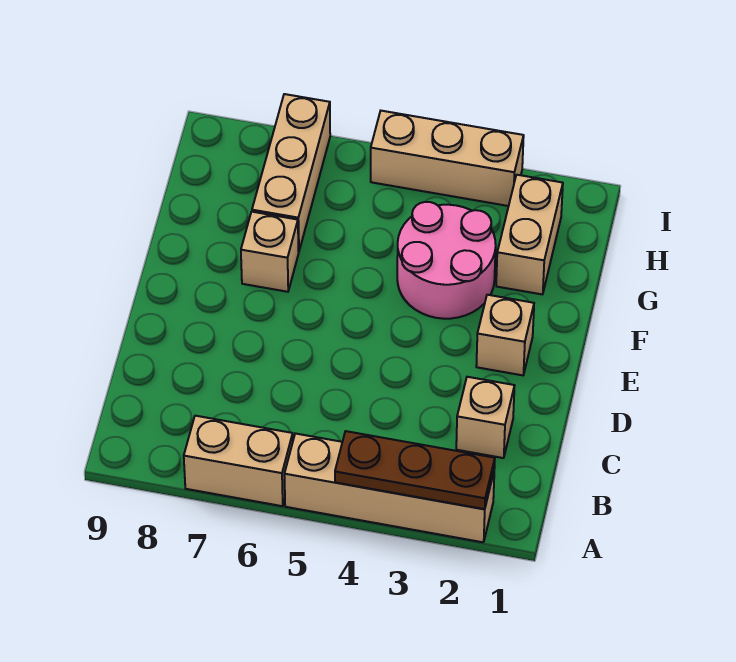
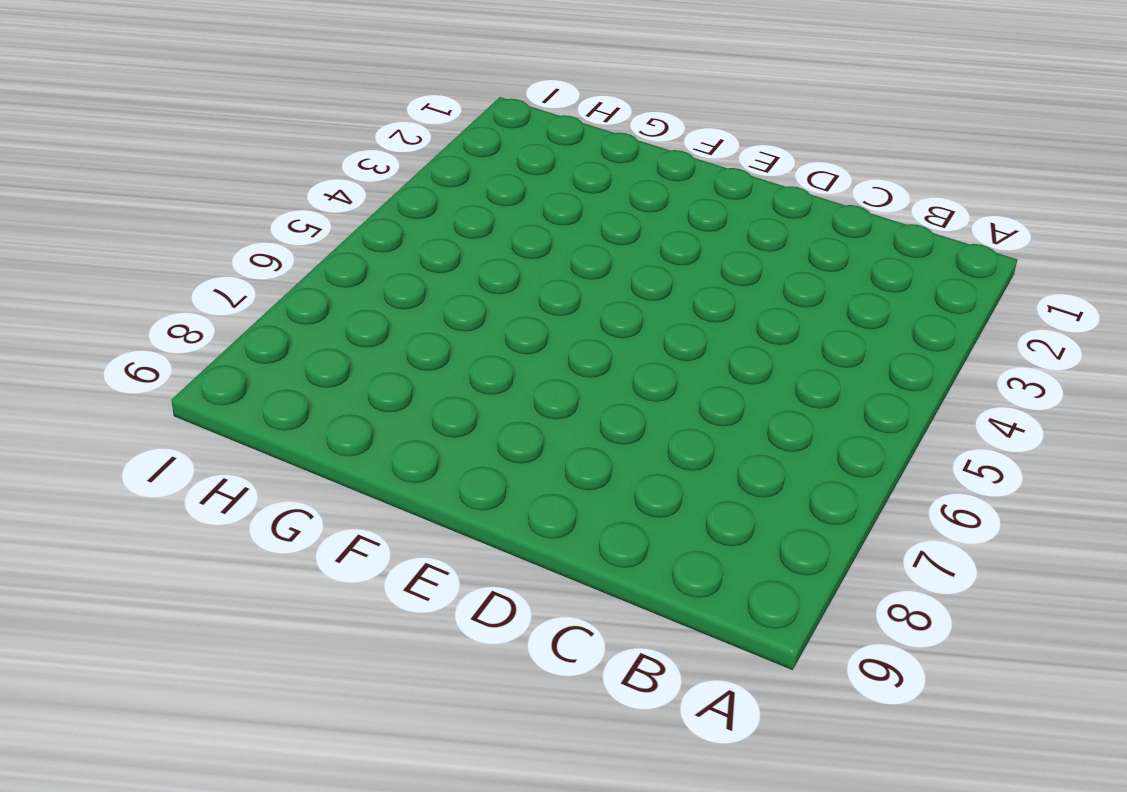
none -> tan 1x4 brick [284,433,494,542]
none -> tan 1x2 brick [184,416,293,506]

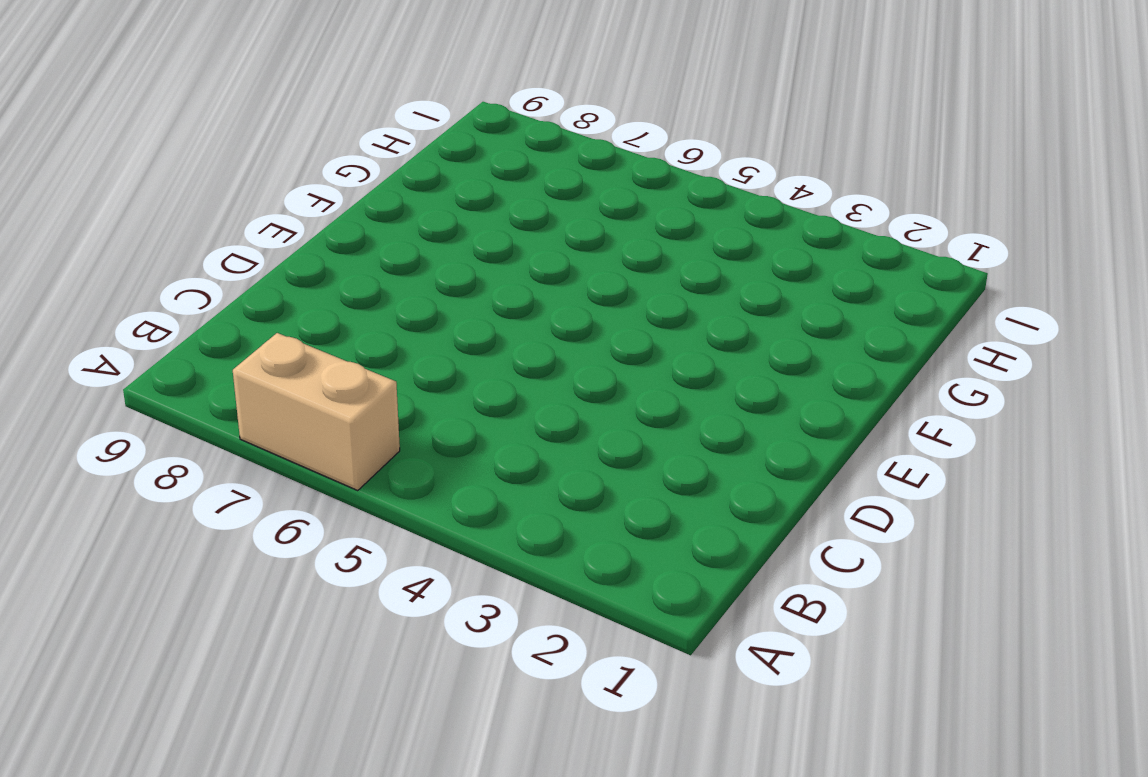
none -> tan 1x4 brick [284,433,494,542]
none -> tan 1x1 brick [456,377,515,458]

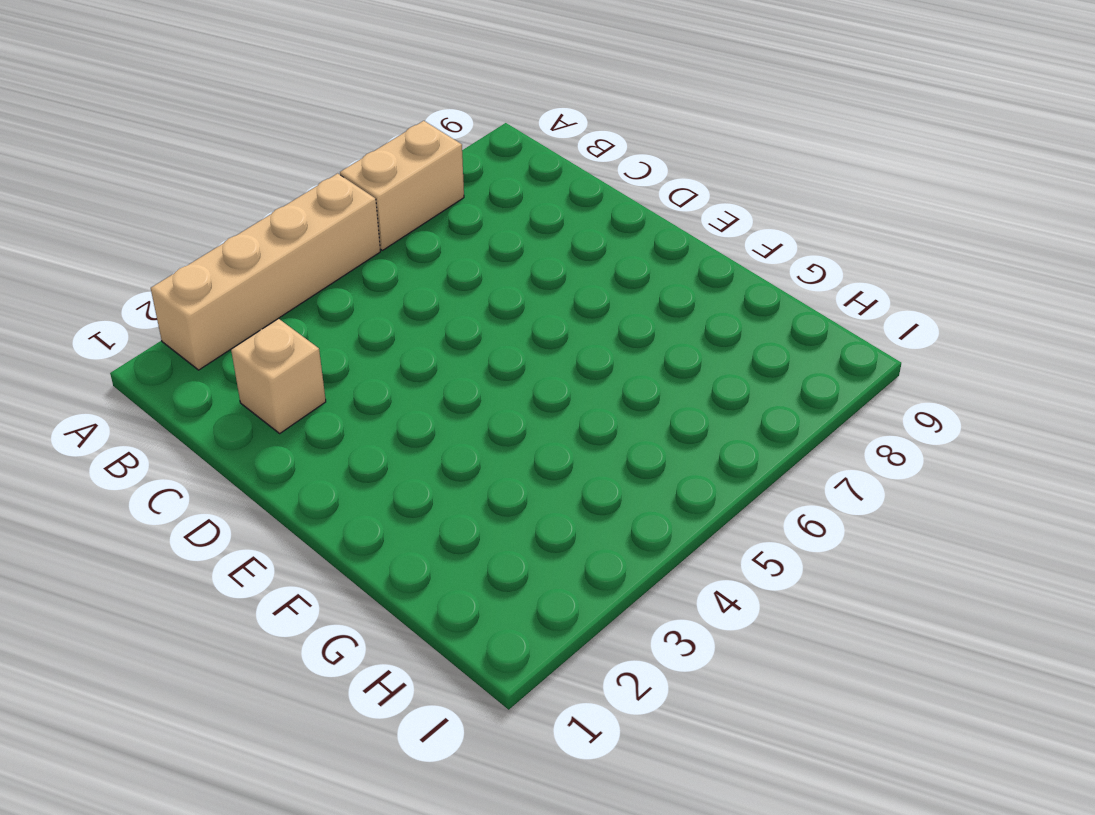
none -> tan 1x1 brick [476,295,534,375]
none -> pink 2x2 round brick [397,202,496,319]

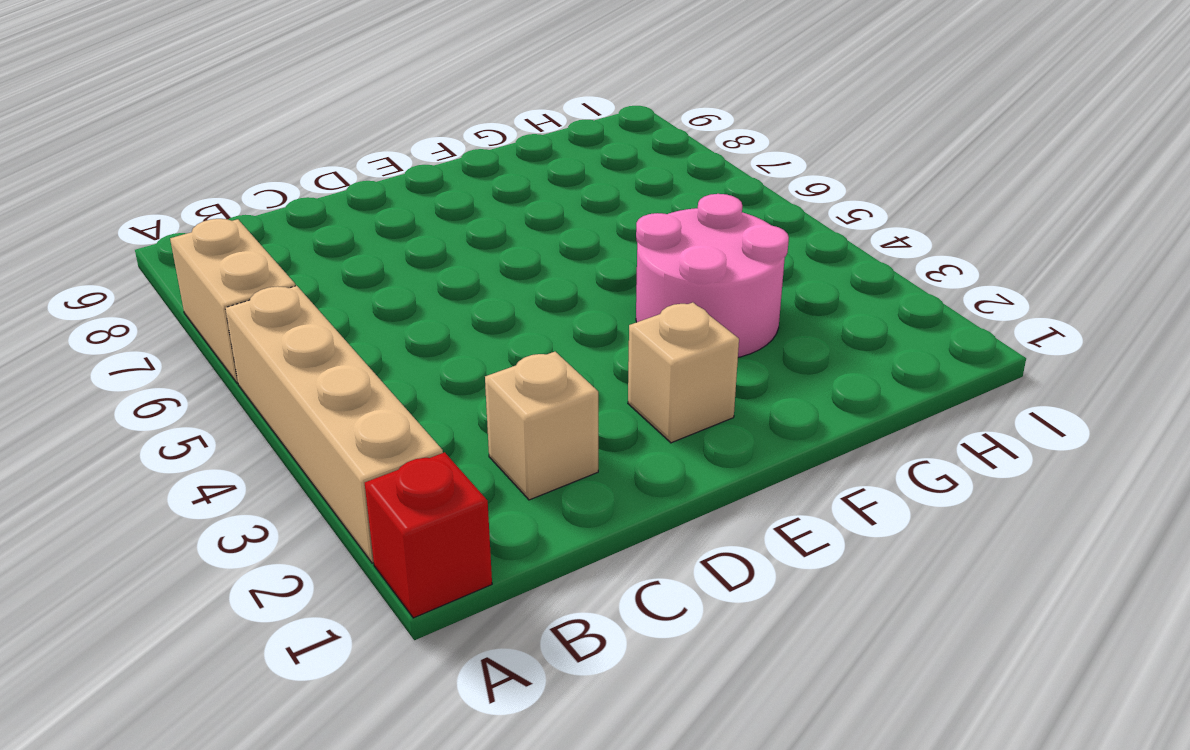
red 1x1 brick [365,452,492,618] -> none
none -> tan 1x1 brick [241,212,299,292]
none -> tan 1x2 brick [496,175,563,294]

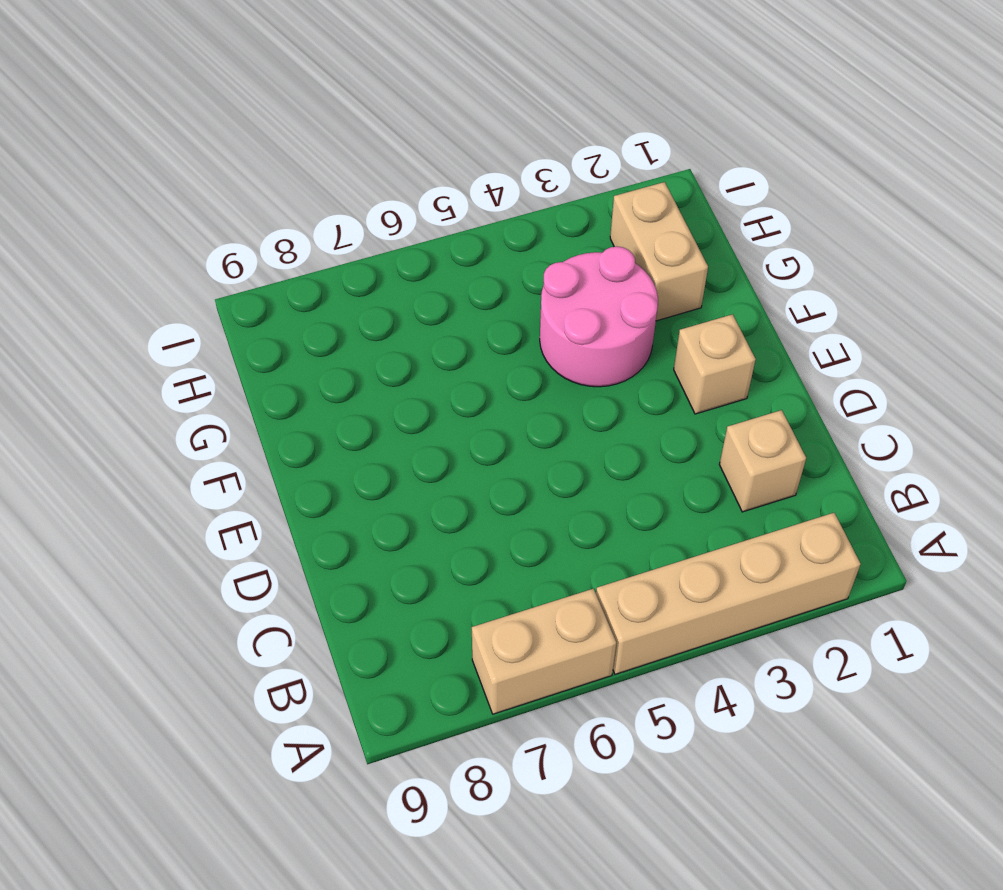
none -> tan 1x1 brick [241,212,299,292]
none -> tan 1x3 brick [252,94,330,252]

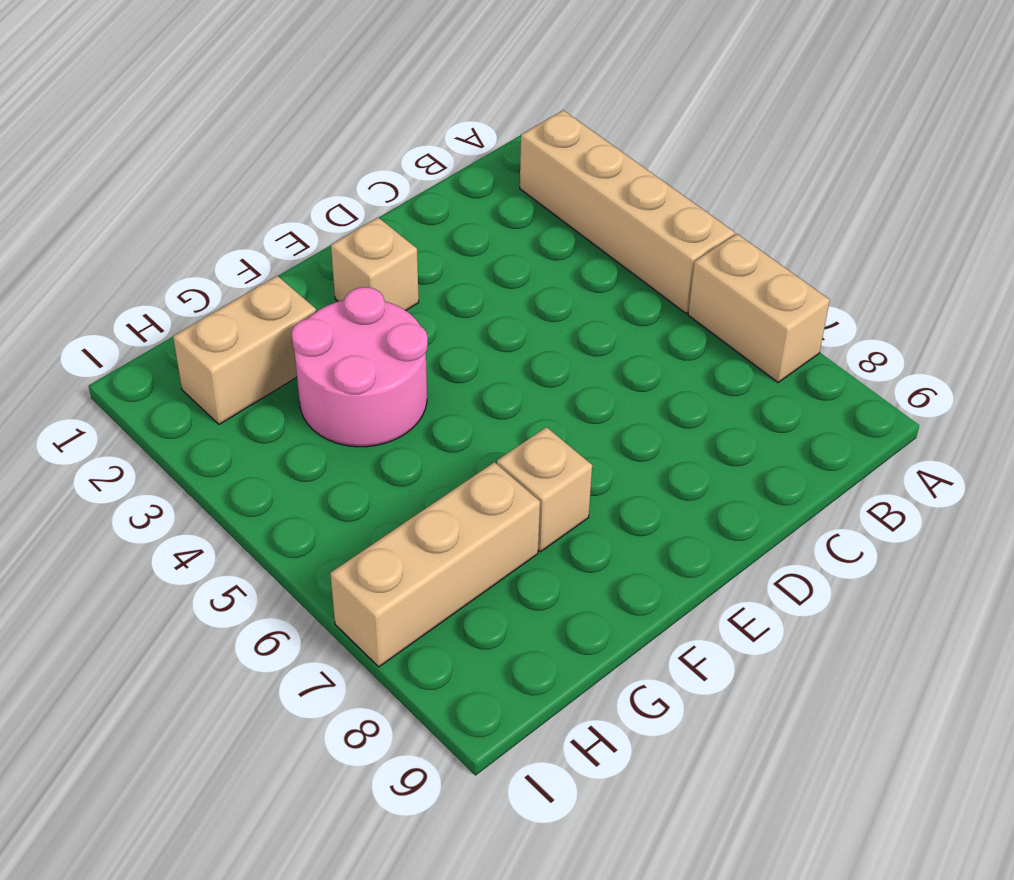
none -> tan 1x1 brick [456,377,515,458]
none -> tan 1x3 brick [371,111,524,206]

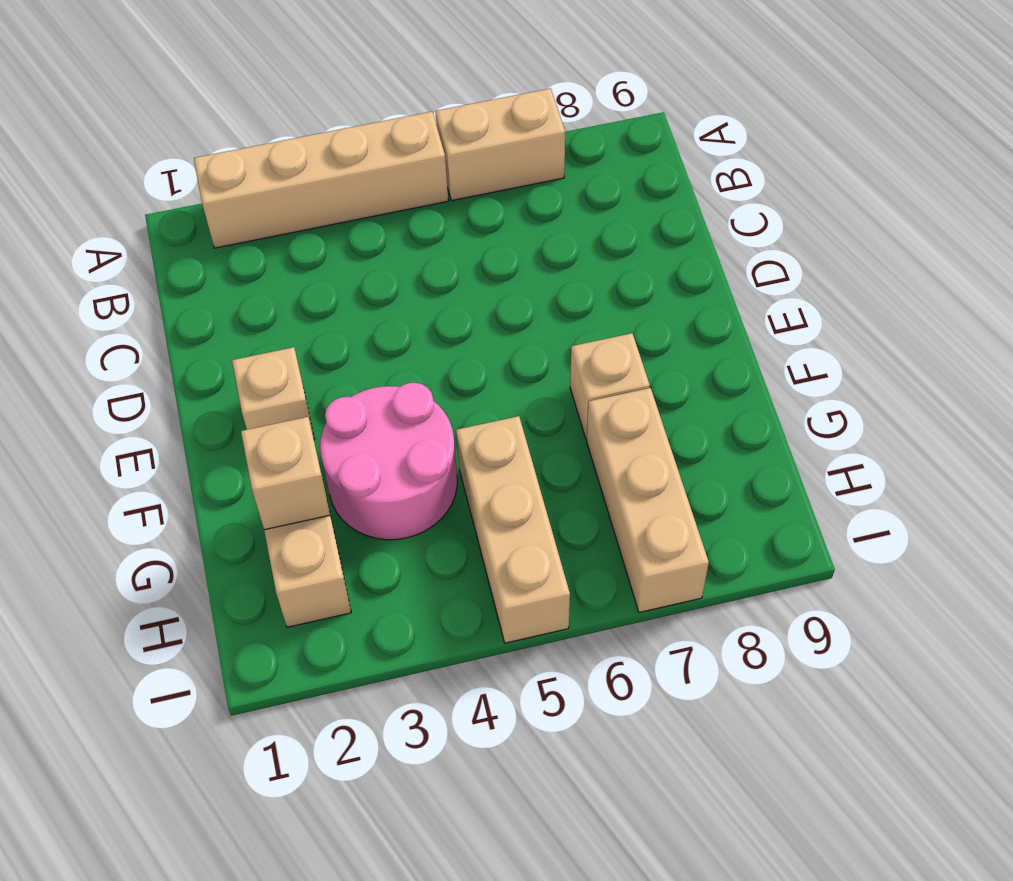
tan 1x1 brick [241,417,330,530] -> tan 1x1 brick moved to [456,377,515,458]
tan 1x3 brick [456,416,570,643] -> tan 1x3 brick turned to [371,111,524,206]
none -> brown 1x3 plate [335,431,495,509]

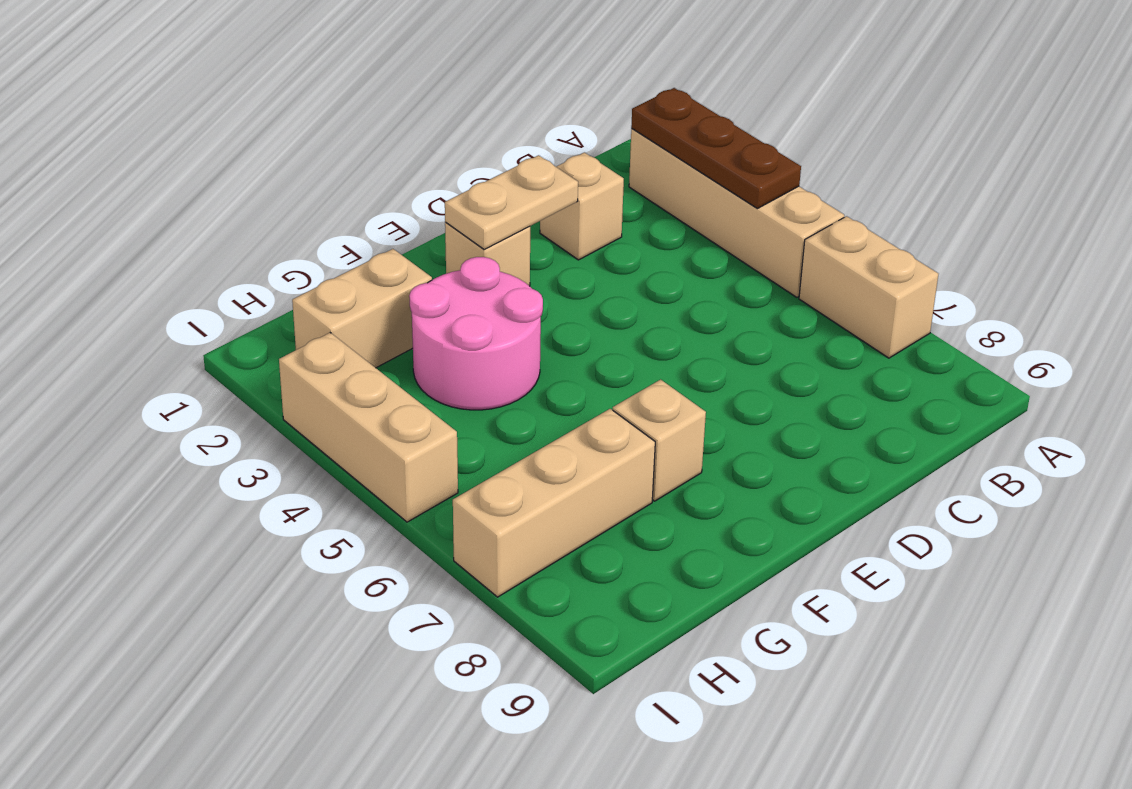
tan 1x2 plate [445,155,578,249] -> none

